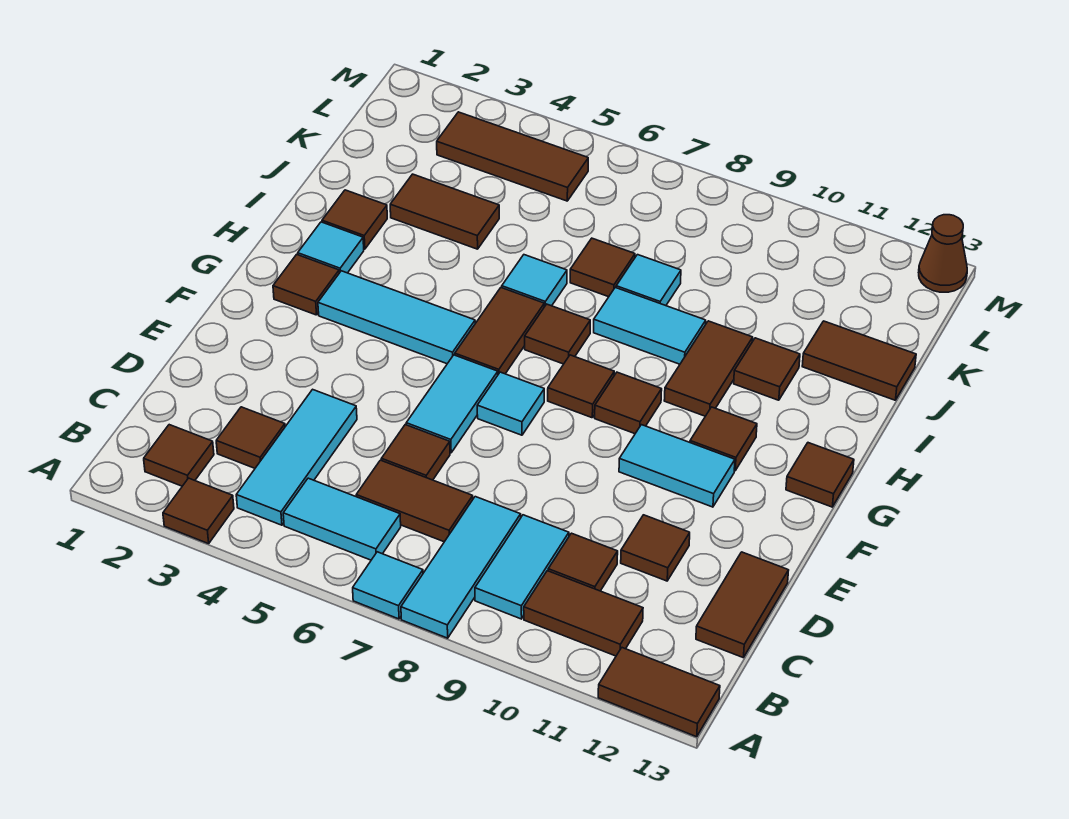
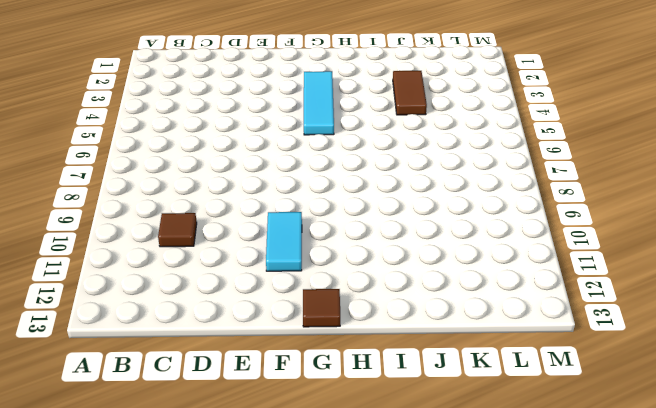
none -> brown 1x1 tile [163,478,234,544]
none -> cyan 1x1 tile [353,552,423,619]
none -> cyan 1x3 tile [401,497,521,638]
none -> brown 1x2 tile [598,648,720,737]

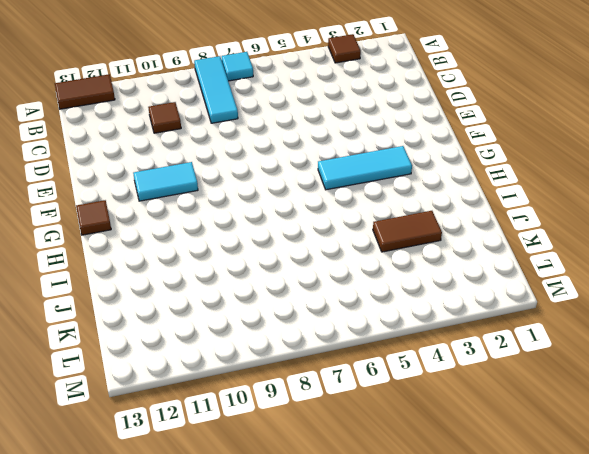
none -> brown 1x1 tile [144,425,214,486]
none -> cyan 1x3 tile [236,389,357,525]
none -> cyan 1x2 tile [283,478,401,560]
none -> cyan 1x2 tile [475,515,569,619]

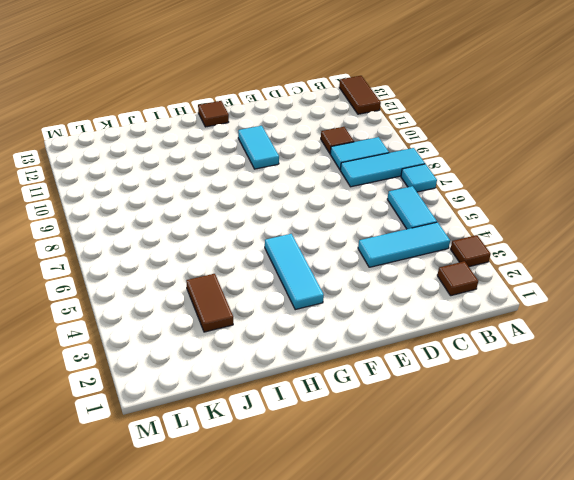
none -> brown 1x2 tile [524,571,643,656]
none -> brown 1x1 tile [216,407,285,468]
none -> brown 1x2 tile [356,460,473,542]
none -> brown 1x2 tile [696,552,789,657]

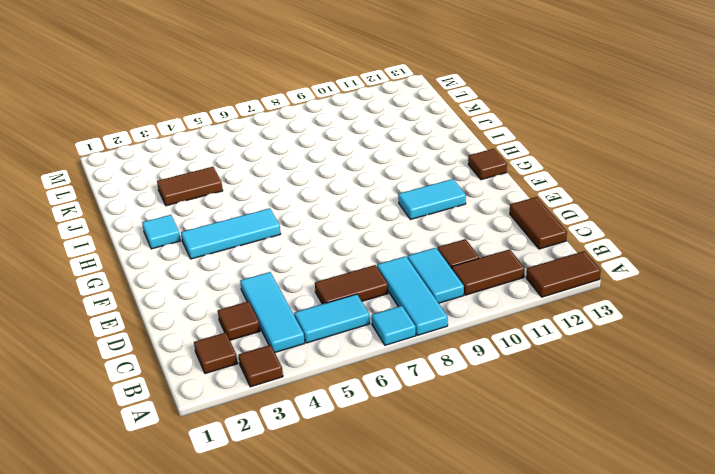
none -> brown 1x1 tile [382,425,450,480]
none -> brown 1x1 tile [621,515,690,581]
none -> cyan 1x2 tile [406,355,498,453]
none -> cyan 1x1 tile [477,372,544,435]

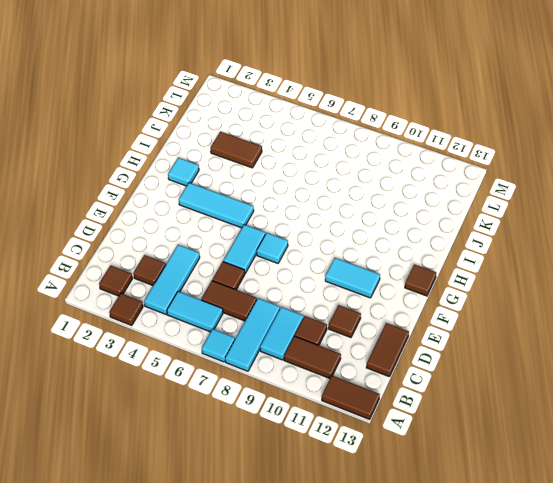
none -> brown 1x1 tile [273,254,339,315]
none -> brown 1x2 tile [455,288,544,374]
none -> brown 1x1 tile [548,355,614,418]
none -> brown 1x1 tile [595,372,662,434]

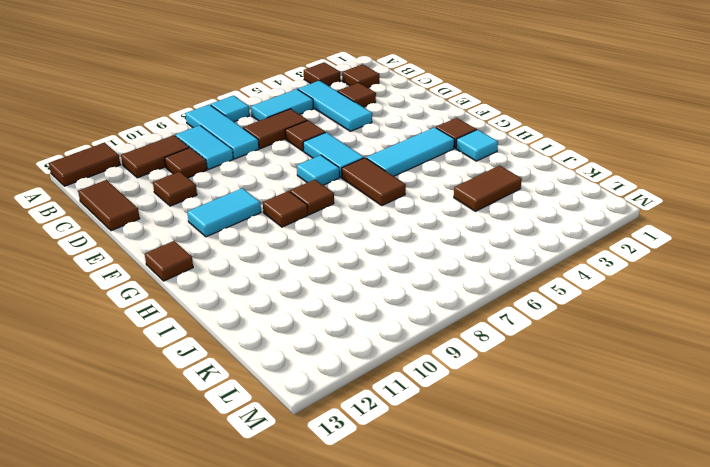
none -> brown 1x1 tile [690,407,757,471]
none -> brown 1x1 tile [525,304,590,364]
none -> brown 1x2 tile [664,321,753,416]
none -> brown 1x1 tile [322,190,387,249]

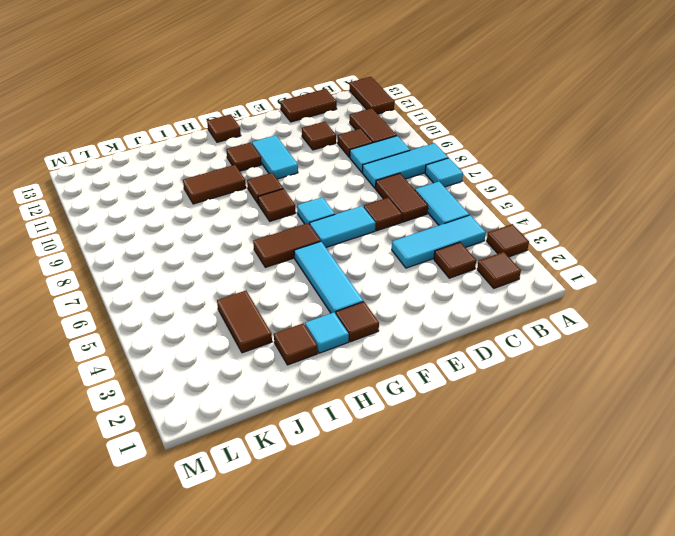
none -> brown 1x1 tile [525,304,590,364]
none -> cyan 1x1 tile [502,255,567,307]
none -> cyan 1x2 tile [594,287,706,364]
none -> brown 1x1 tile [734,338,800,400]

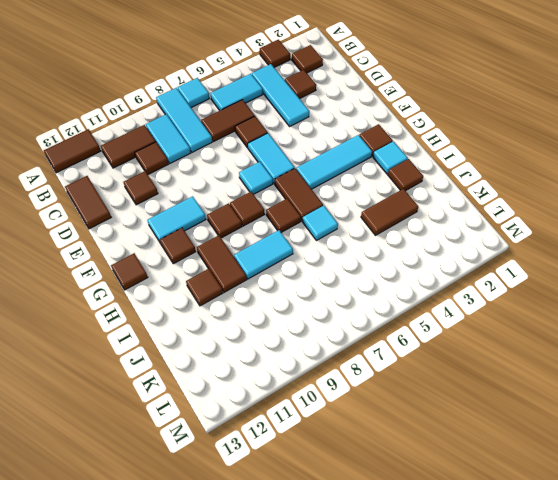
none -> brown 1x1 tile [570,238,635,297]
none -> cyan 1x1 tile [616,255,681,306]
none -> brown 1x2 tile [802,321,916,400]
none -> brown 1x3 tile [437,112,588,201]

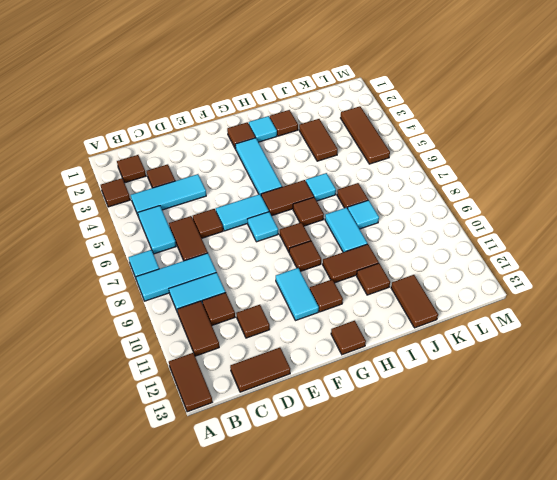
none -> brown 1x1 cone [919,215,967,292]

